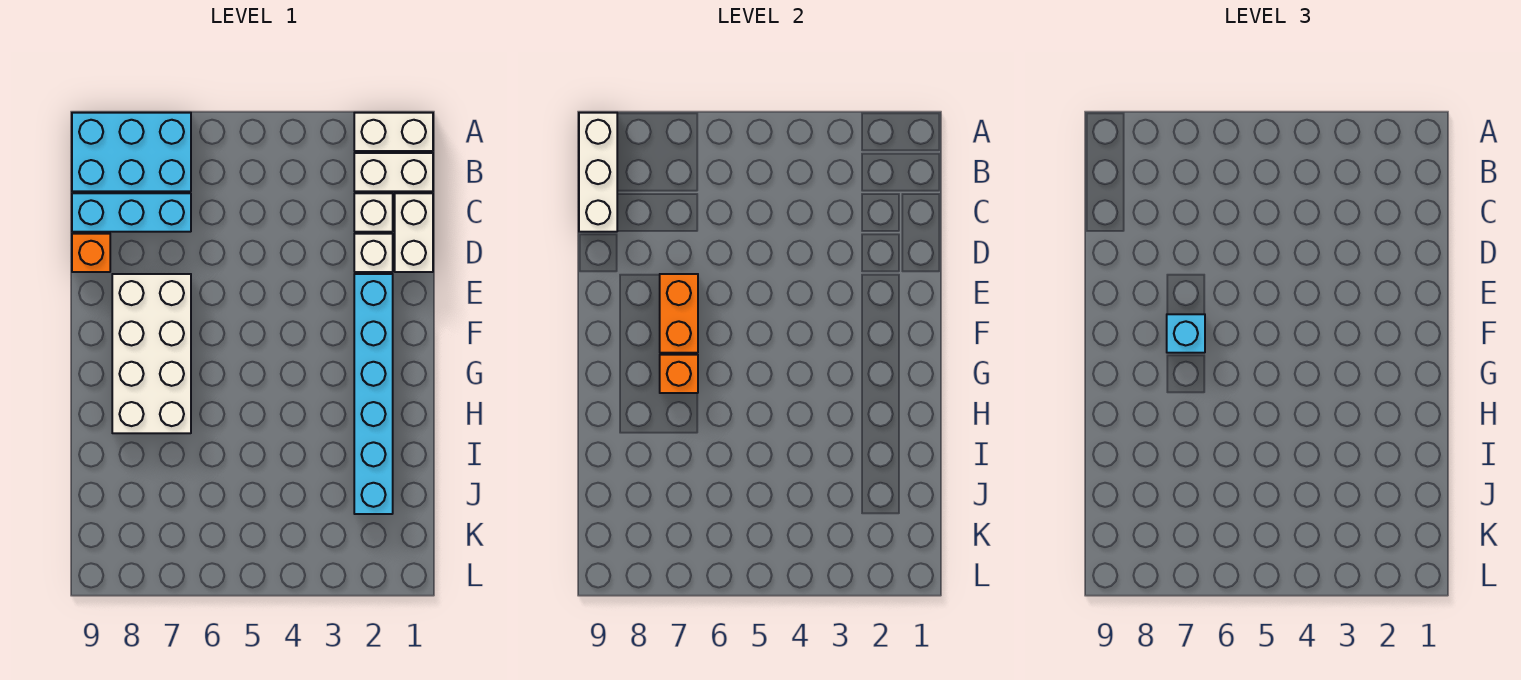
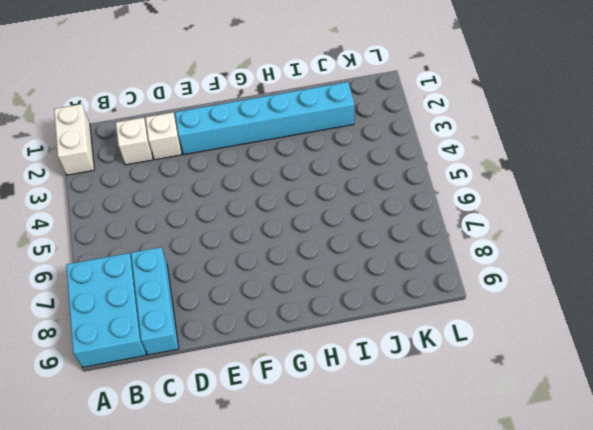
none -> white 1x2 brick [354,153,433,191]
none -> white 1x2 brick [395,193,433,272]
none -> orange 1x1 brick [72,234,110,272]

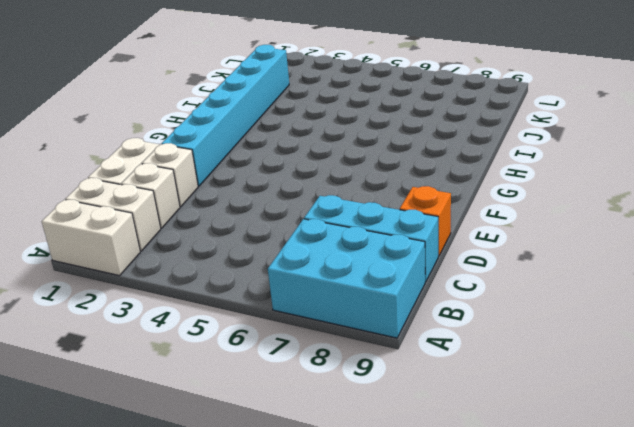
none -> white 2x4 brick [112,274,191,433]
none -> white 1x3 brick [579,113,617,232]
none -> orange 1x2 brick [660,274,698,353]

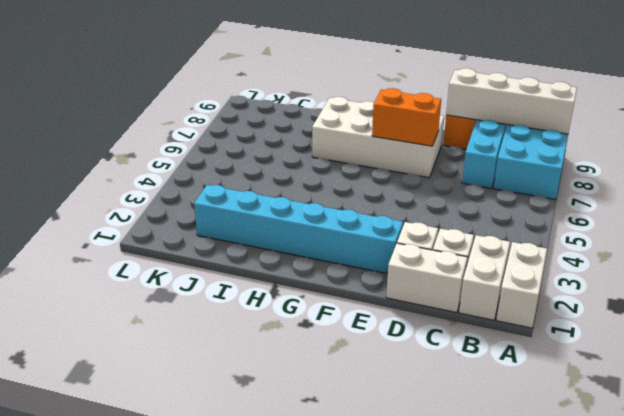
white 1x4 brick [446,68,577,134] -> white 1x3 brick [579,113,617,232]
none -> orange 1x1 brick [660,355,698,393]
none -> cyan 1x1 brick [1167,314,1205,353]

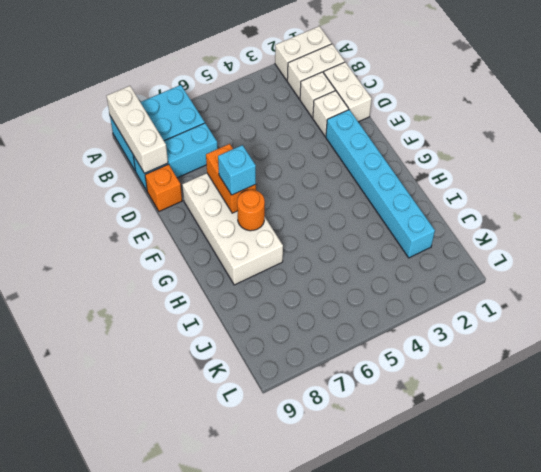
orange 1x1 round brick [237,190,265,231] -> orange 1x1 brick [660,355,698,393]

